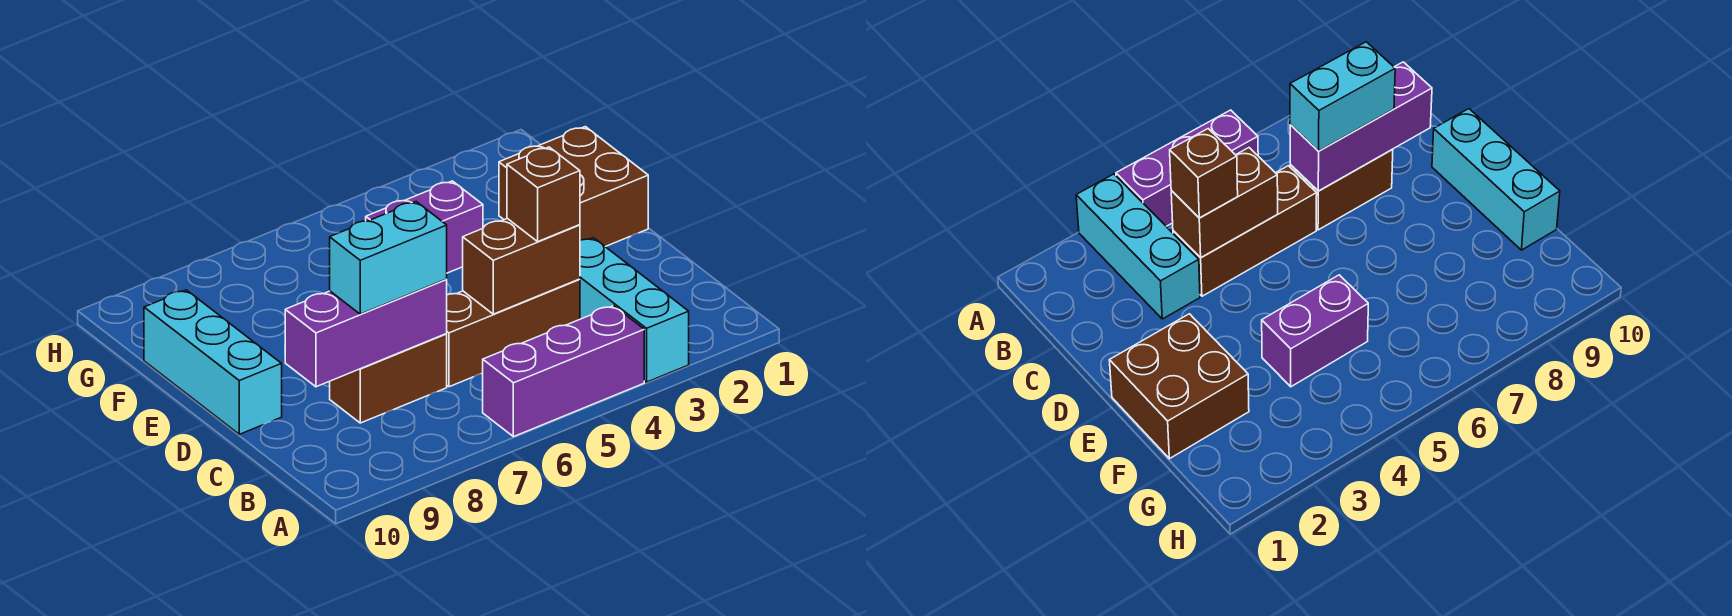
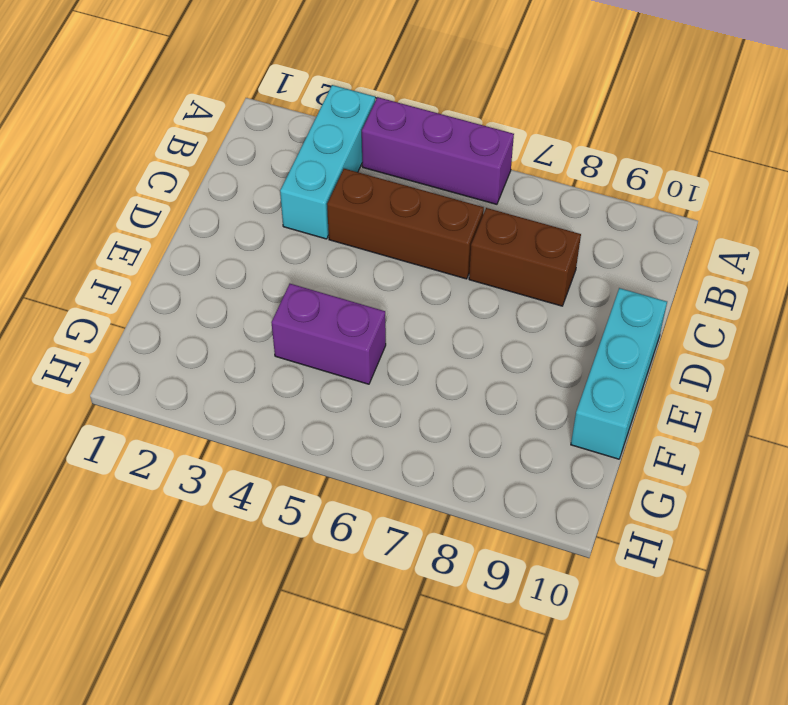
none -> brown 2x2 brick [499,127,648,247]
none -> brown 1x2 brick [463,218,580,314]

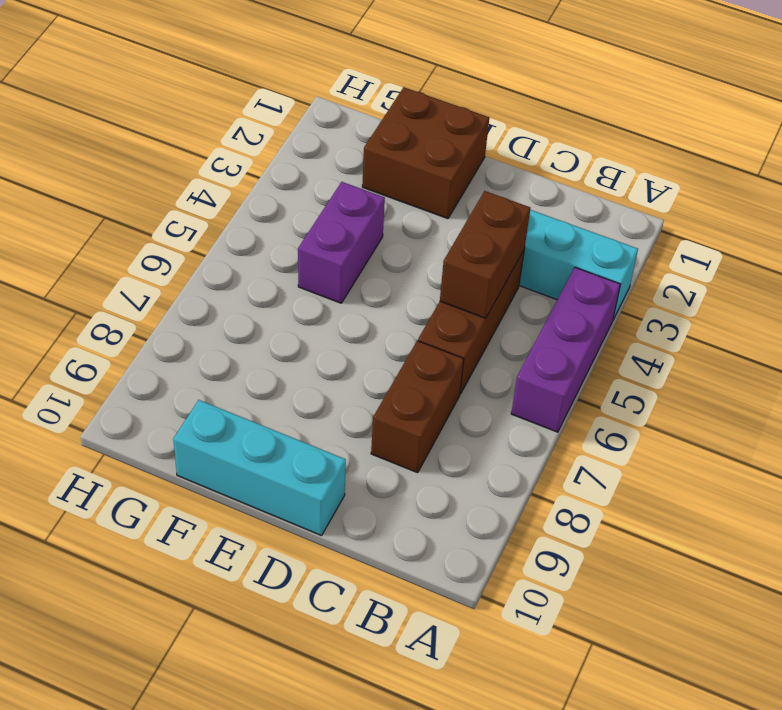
none -> purple 1x3 brick [285,280,447,387]
none -> brown 1x1 brick [507,147,580,241]

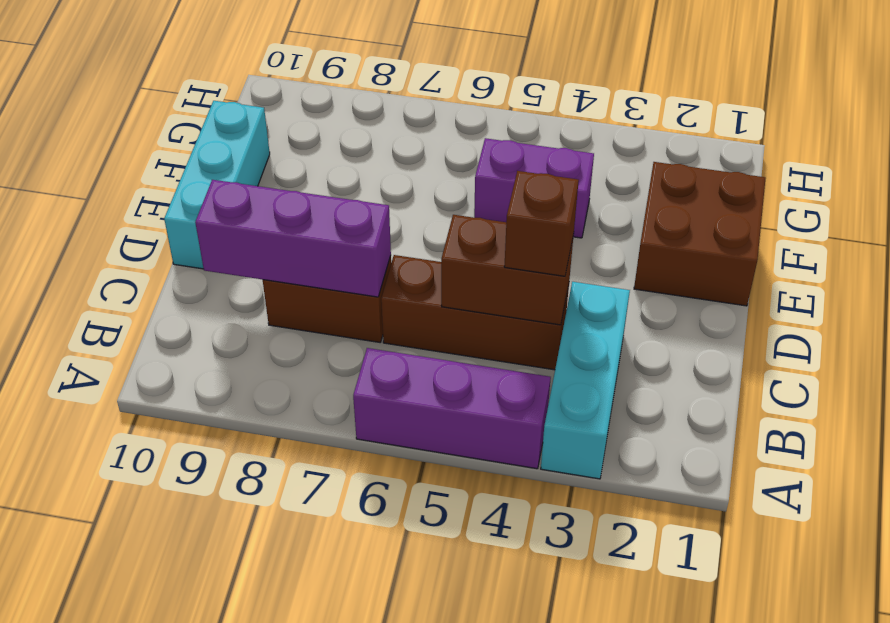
none -> cyan 1x2 brick [330,202,447,314]

